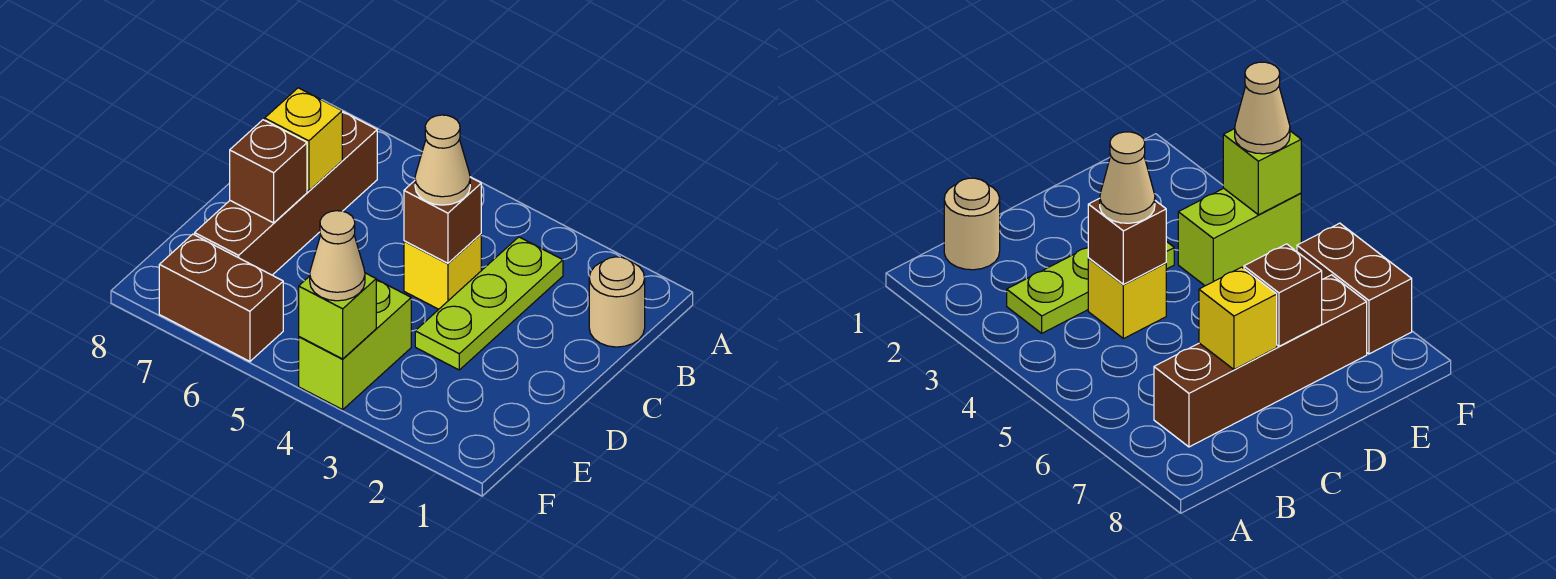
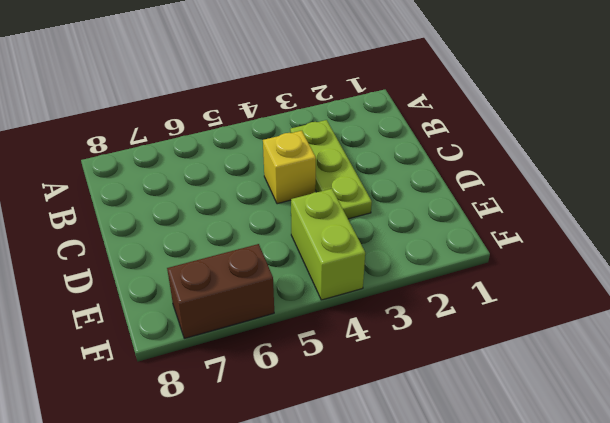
none -> tan 1x1 round brick [589,257,645,347]
none -> brown 1x4 brick [195,111,377,275]
none -> brown 1x1 brick [404,177,481,263]

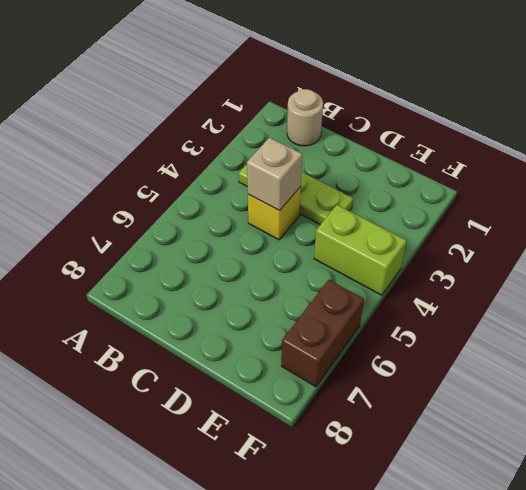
tan 1x1 brick [247,138,302,211] -> brown 1x1 brick [404,177,481,263]
none -> brown 1x4 brick [195,111,377,275]
none -> yellow 1x1 brick [265,88,342,191]
none -> brown 1x1 brick [230,120,307,223]

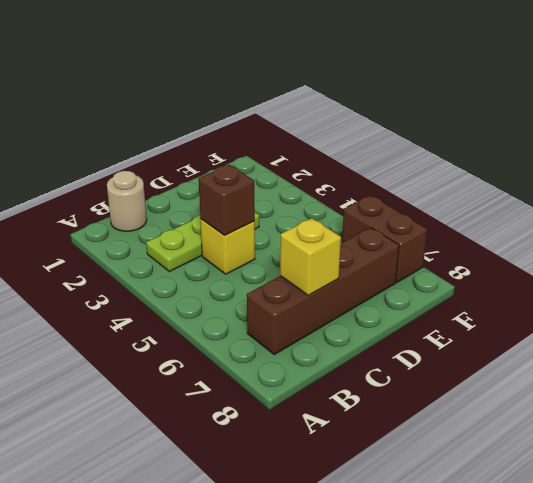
none -> lime 1x2 brick [299,279,411,410]
none -> brown 1x1 brick [230,120,307,223]
none -> lime 1x1 brick [299,273,376,359]

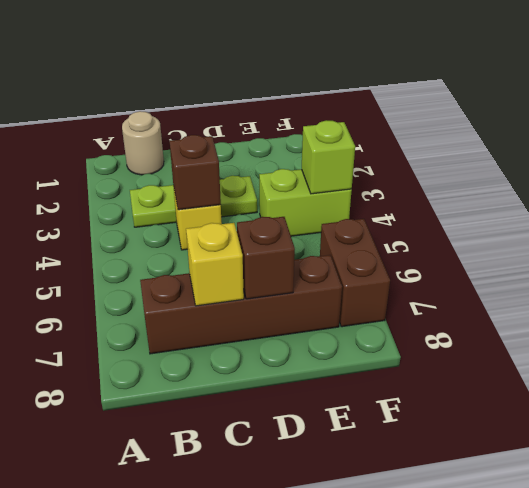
none -> tan 1x1 cone [415,115,470,205]
none -> tan 1x1 cone [310,211,365,301]

